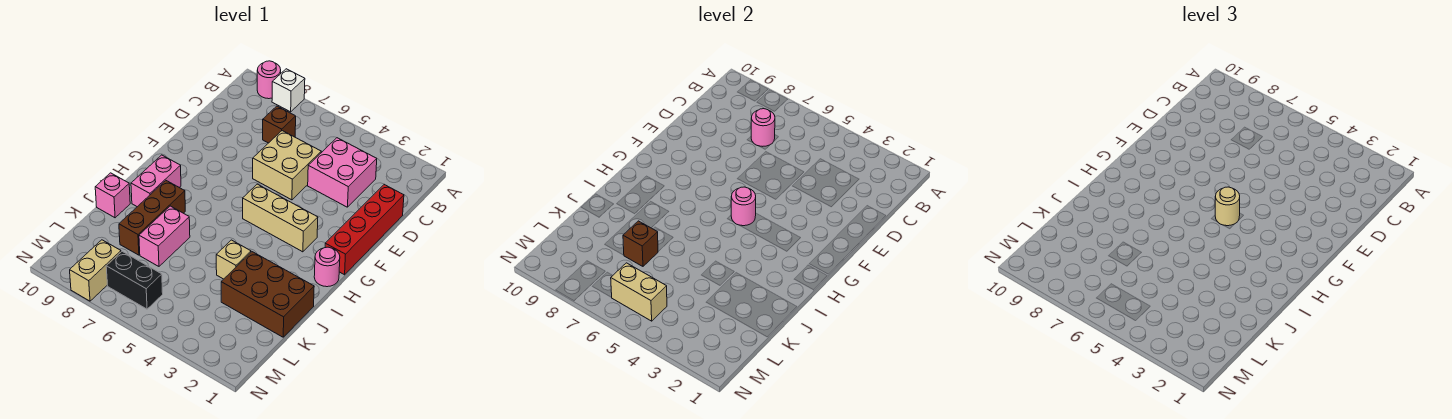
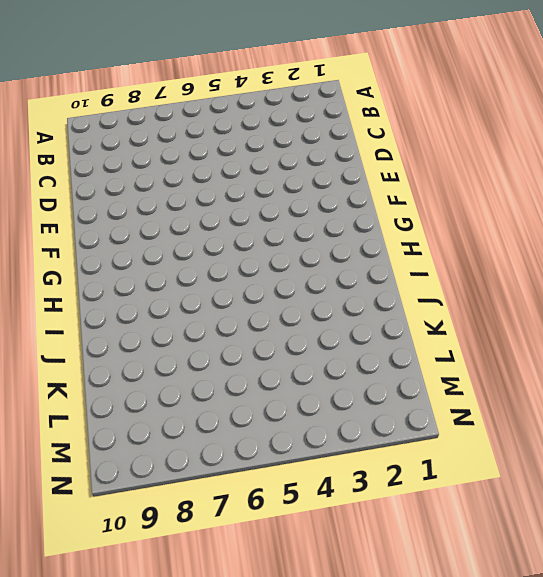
none -> white 1x1 brick [272,69,305,112]
none -> pink 1x1 round brick [257,61,281,99]
none -> pink 2x2 brick [308,138,377,207]

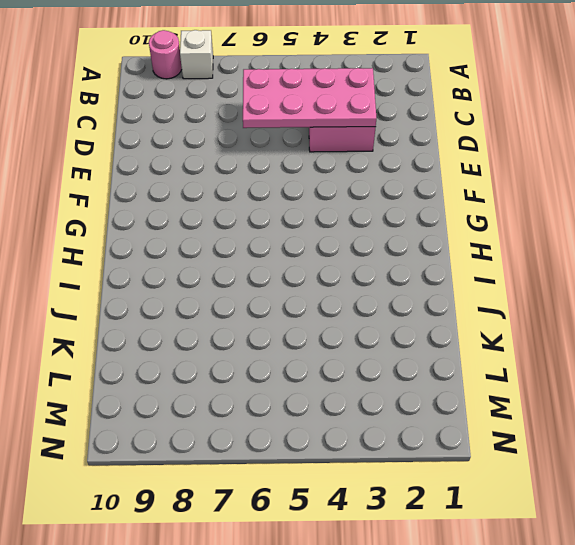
pink 2x4 plate [243,68,376,128] -> none
none -> brown 1x1 brick [263,106,296,143]
none -> red 1x4 brick [325,184,404,275]
none -> tan 2x2 brick [253,131,321,200]

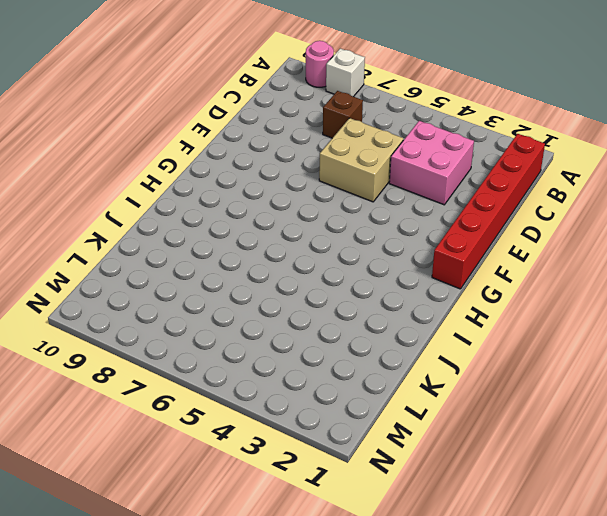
red 1x6 brick [432,134,545,289] -> red 1x4 brick [325,184,404,275]
none -> tan 1x3 brick [243,184,318,252]
none -> pink 1x1 round brick [314,247,340,287]
none -> pink 1x2 brick [131,155,181,207]

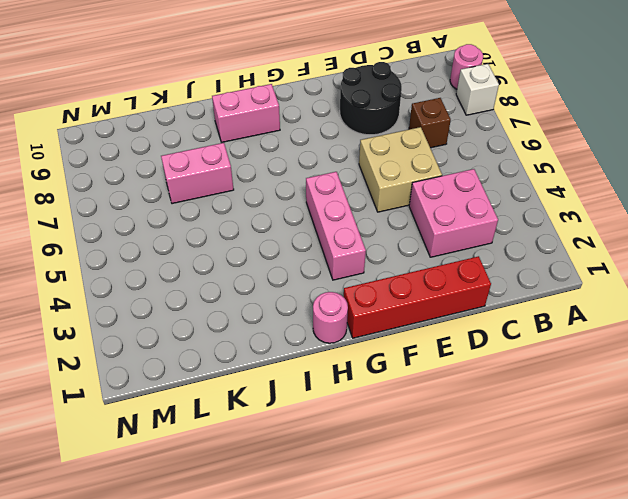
black 2x2 round brick [340,62,402,135] -> none
pink 1x3 brick [306,172,366,280] -> tan 1x3 brick [243,184,318,252]
none -> brown 1x3 brick [119,181,185,255]
none -> brown 2x3 brick [221,252,314,337]
none -> tan 1x1 brick [216,240,251,279]

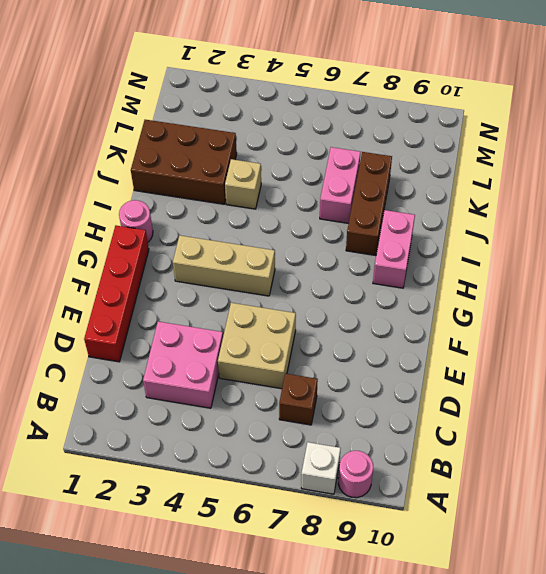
none -> pink 1x1 brick [95,173,130,218]
none -> black 1x2 brick [106,251,163,309]
none -> tan 1x2 brick [70,240,121,301]

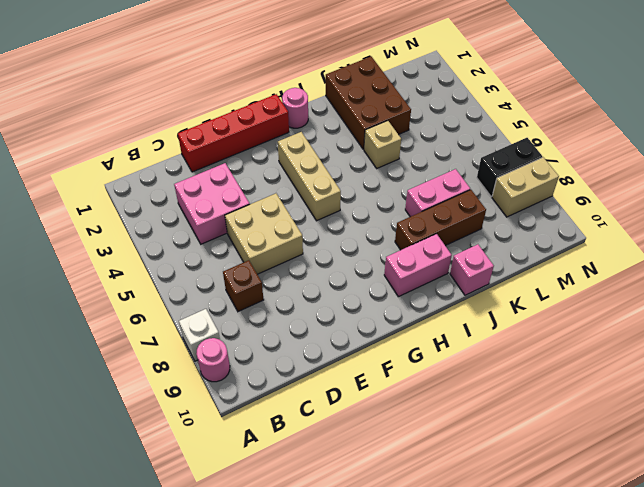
black 1x2 brick [477,138,542,196] -> black 1x2 brick turned to [106,251,163,309]
none -> pink 1x1 round brick [751,109,775,146]
none -> pink 1x1 round brick [731,187,756,226]
none -> brown 1x1 brick [623,221,658,266]

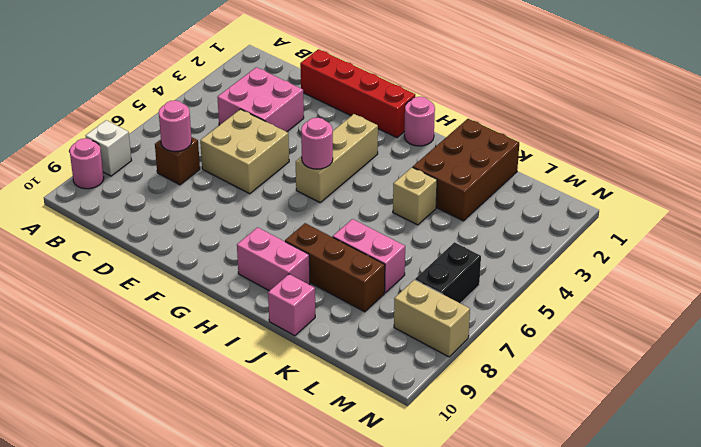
none -> brown 1x1 brick [623,221,658,266]
none -> tan 1x2 brick [611,263,667,321]
none -> tan 1x1 round brick [1215,187,1240,226]

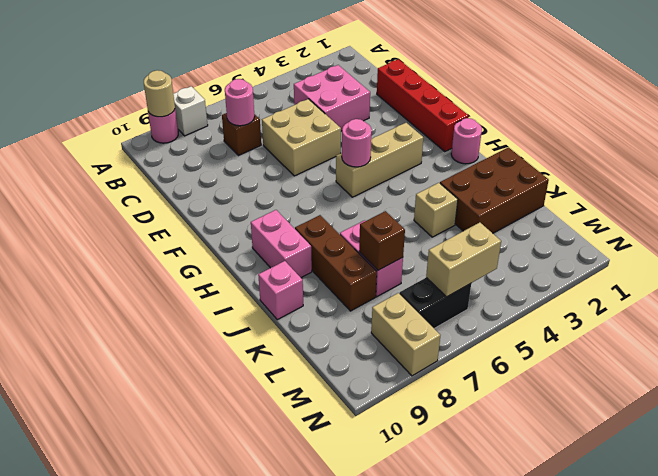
tan 1x1 round brick [144,70,175,117] -> tan 1x1 round brick moved to [1215,187,1240,226]

